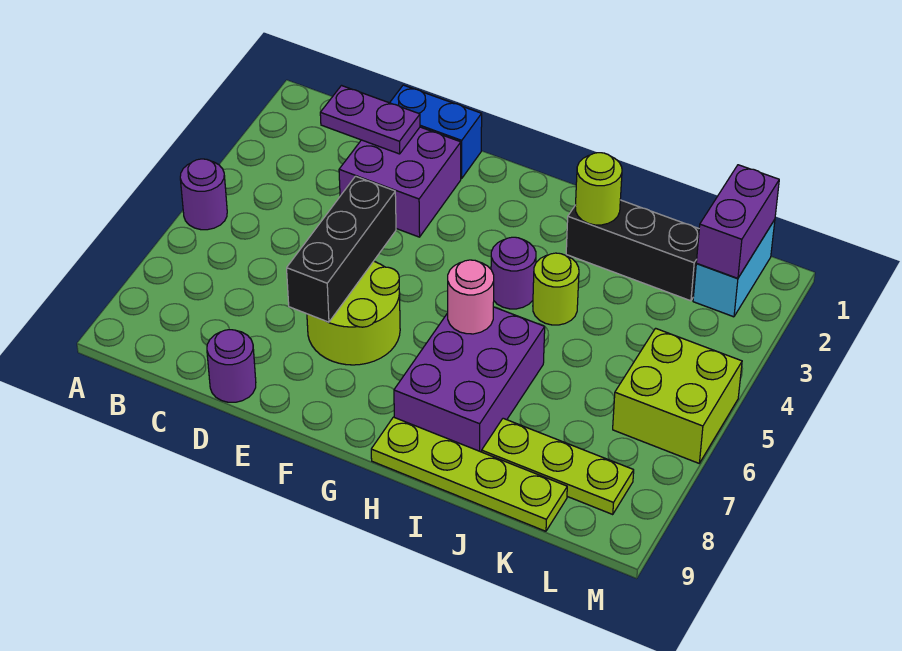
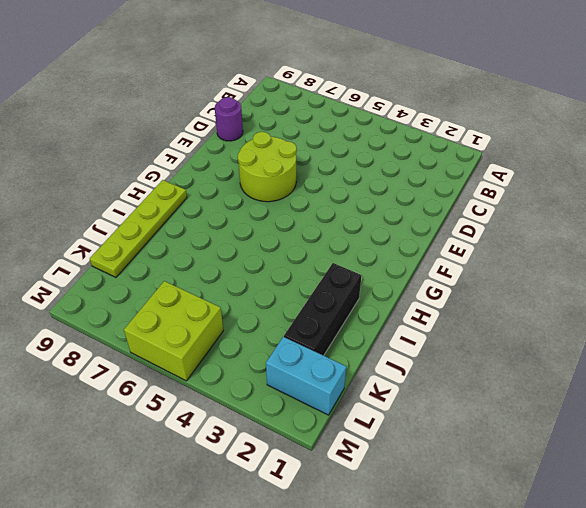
none -> purple 1x1 round brick [180,159,227,230]
none -> blue 1x2 brick [390,85,482,179]
none -> purple 2x2 brick [339,127,461,237]

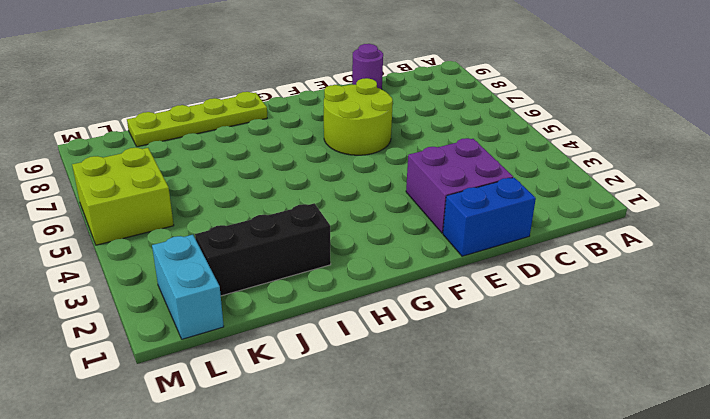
none -> purple 1x1 round brick [180,159,227,230]
none -> purple 1x1 round brick [491,237,536,309]
none -> purple 2x3 brick [394,307,545,452]

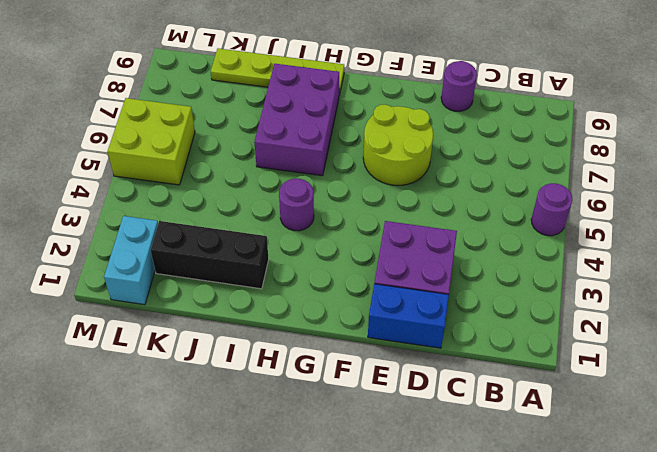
none -> lime 1x1 round brick [533,253,579,325]
none -> lime 1x3 plate [482,418,634,514]
none -> purple 1x2 plate [320,86,420,154]

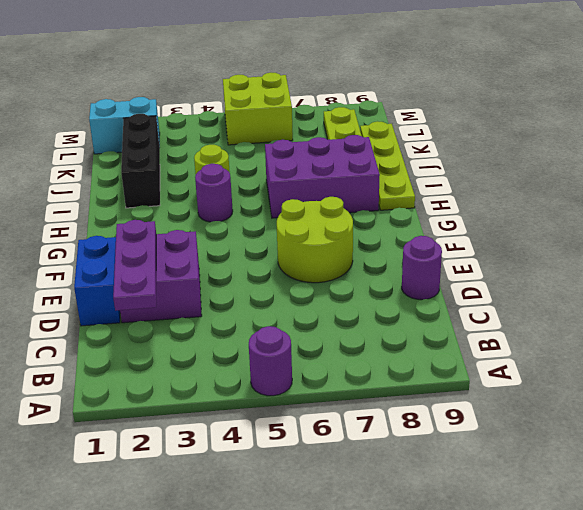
purple 1x3 plate [113,220,156,311] -> purple 1x2 plate [320,86,420,154]
none -> black 1x3 brick [287,176,396,322]
none -> pink 1x1 round brick [448,260,494,334]
none -> lime 1x1 round brick [575,153,622,225]

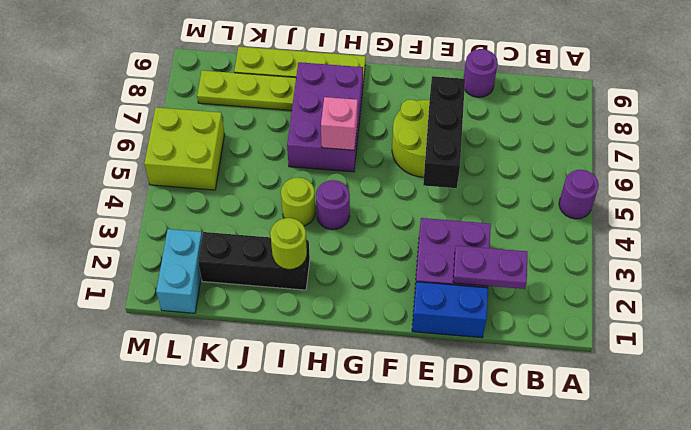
pink 1x1 brick [321,97,358,150] -> pink 1x1 round brick [448,260,494,334]
none -> purple 1x2 brick [696,165,779,278]

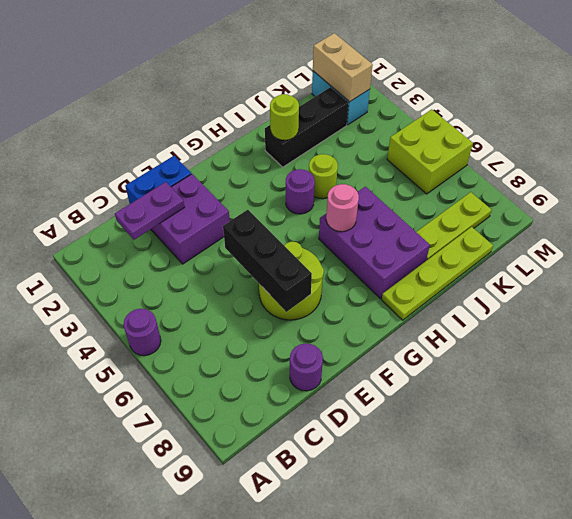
tan 1x2 brick [313,33,373,102] -> purple 1x2 brick [696,165,779,278]

